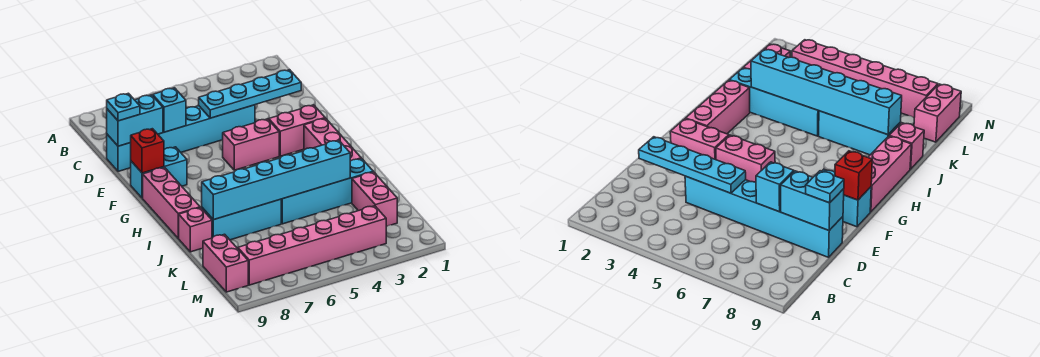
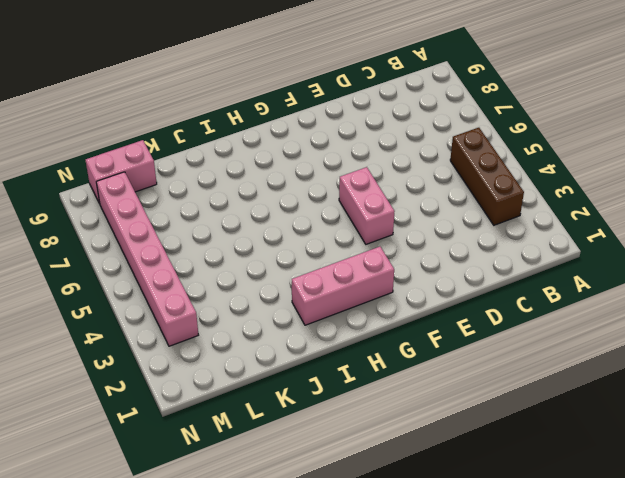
brown 1x3 brick [450,128,524,225] -> none
none -> cyan 1x6 brick [107,105,255,171]
none -> pink 1x2 brick [269,105,325,156]
none -> cyan 1x2 brick [131,147,187,198]

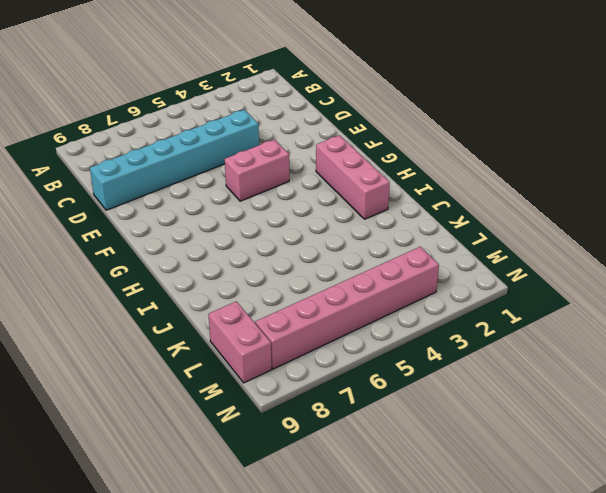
none -> pink 1x2 brick [269,105,325,156]
none -> cyan 1x2 brick [131,147,187,198]
none -> pink 1x3 brick [143,167,200,238]

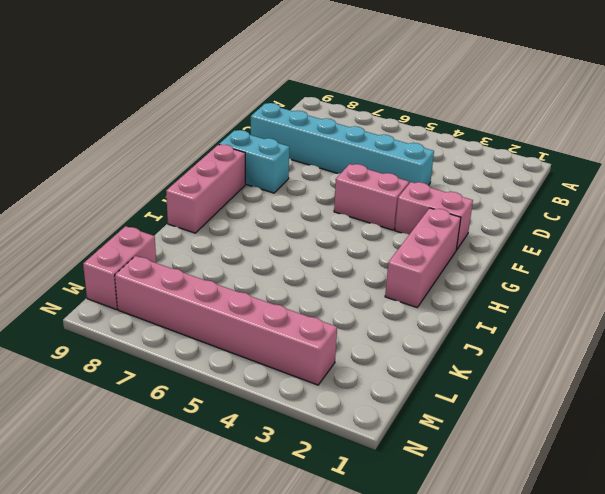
none -> cyan 1x4 brick [281,159,373,224]
none -> cyan 1x3 brick [202,199,281,240]
none -> pink 1x1 brick [178,208,212,252]

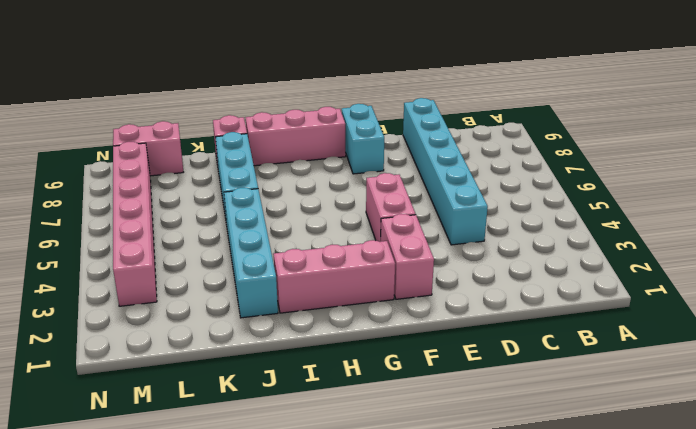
none -> pink 1x2 brick [352,172,397,226]
none -> cyan 1x4 plate [199,70,301,118]
none -> cyan 1x1 brick [153,88,186,132]

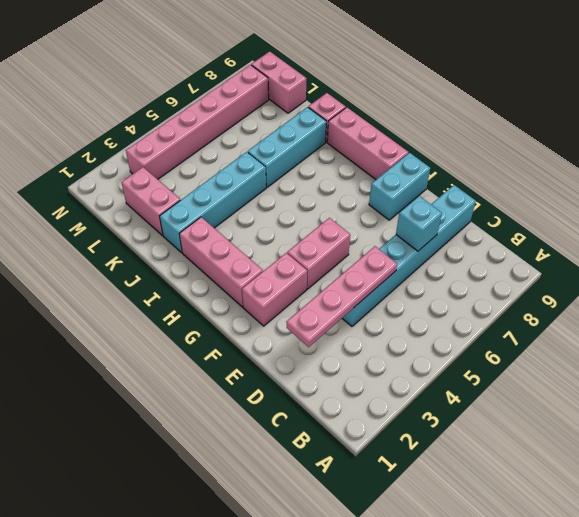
pink 1x4 plate [287,246,397,347] -> cyan 1x4 plate [199,70,301,118]
none -> cyan 1x2 brick [107,95,163,146]
none -> red 1x1 brick [131,129,164,173]
none -> cyan 1x6 brick [202,140,350,220]

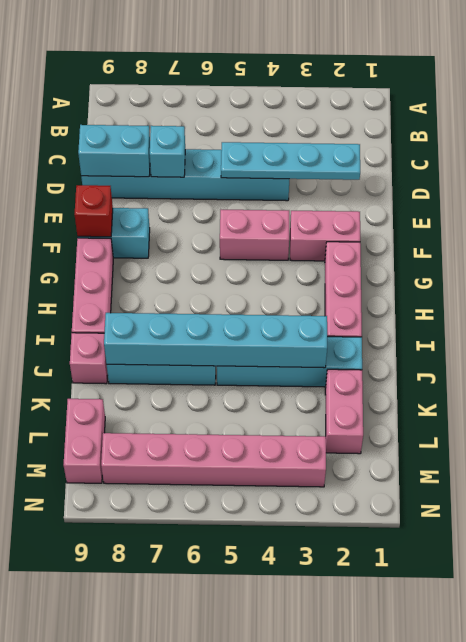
none -> cyan 1x1 plate [107,93,140,121]

